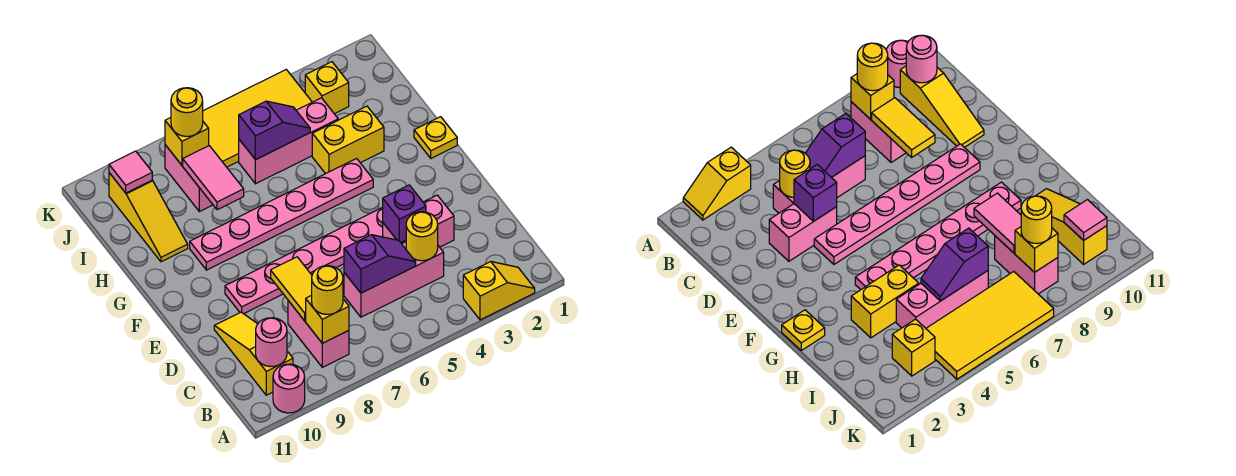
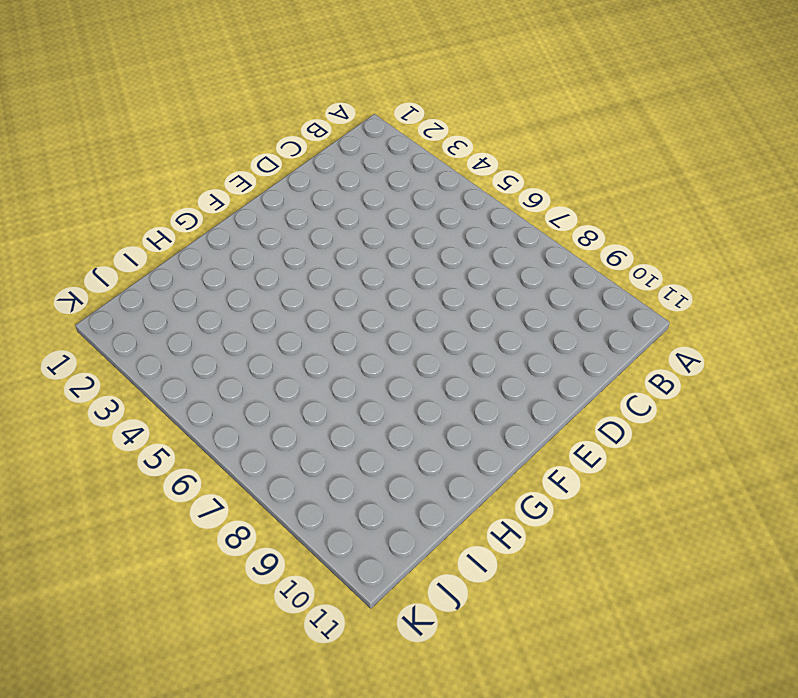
none -> yellow 1x2 slope [463,262,535,320]
none -> pink 1x1 round brick [273,364,305,413]
none -> pink 1x2 brick [288,301,349,367]

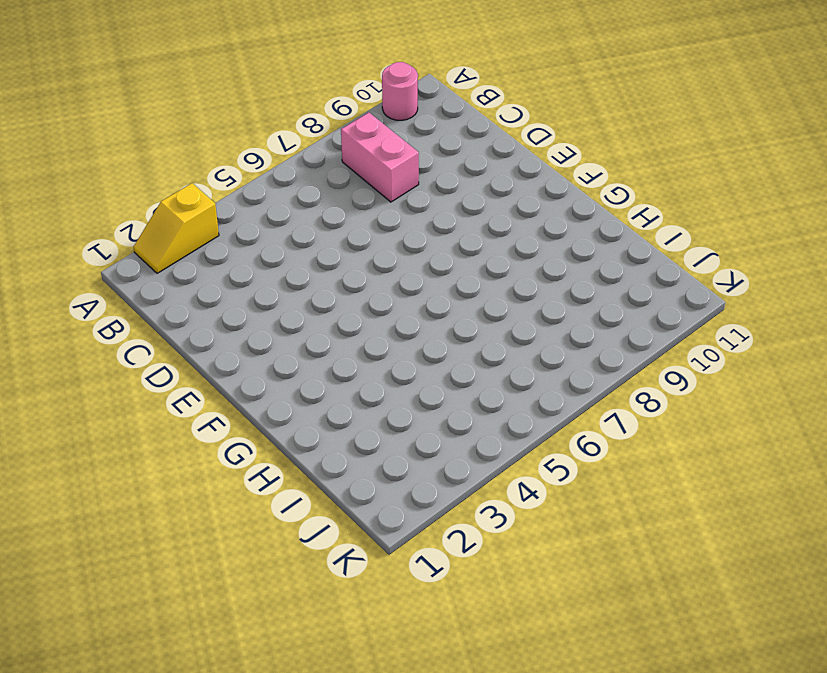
none -> yellow 1x3 slope [214,312,293,395]
none -> pink 1x3 brick [344,242,444,317]
none -> pink 1x2 brick [383,195,454,247]

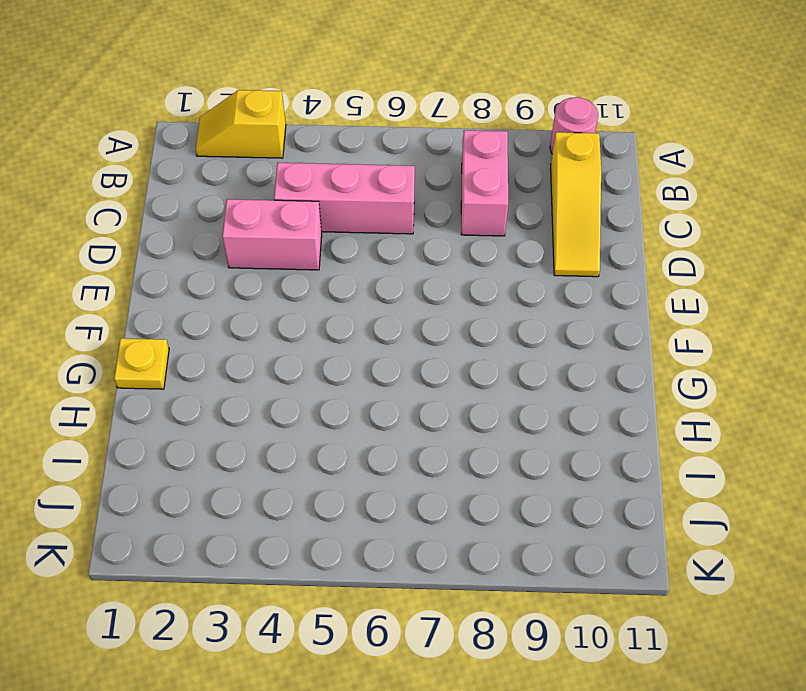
none -> pink 1x6 plate [225,207,383,314]
none -> pink 1x6 plate [190,159,373,270]
none -> yellow 1x2 brick [312,106,384,174]

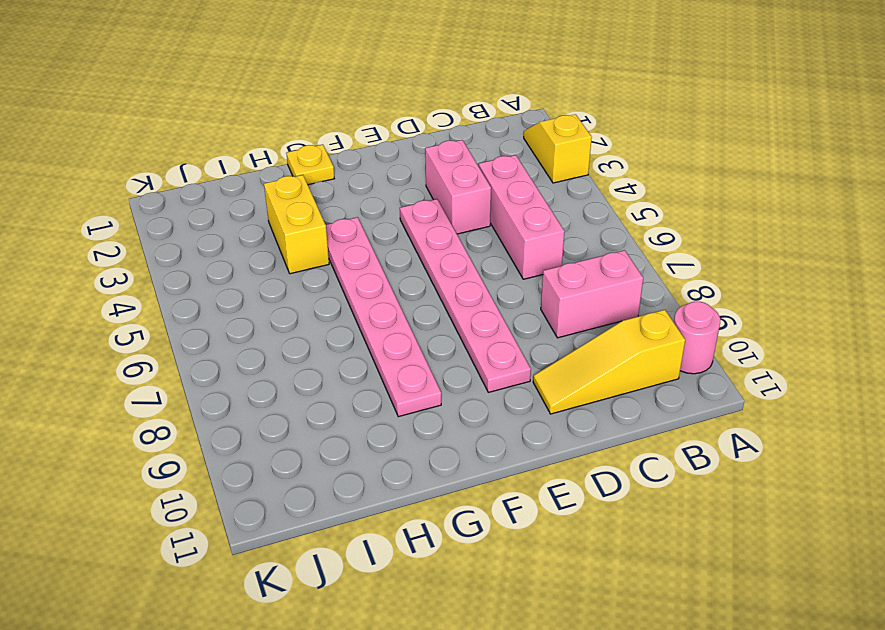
none -> yellow 1x3 slope [109,173,188,262]
none -> pink 1x3 brick [239,98,338,184]
none -> pink 1x2 brick [165,145,213,212]

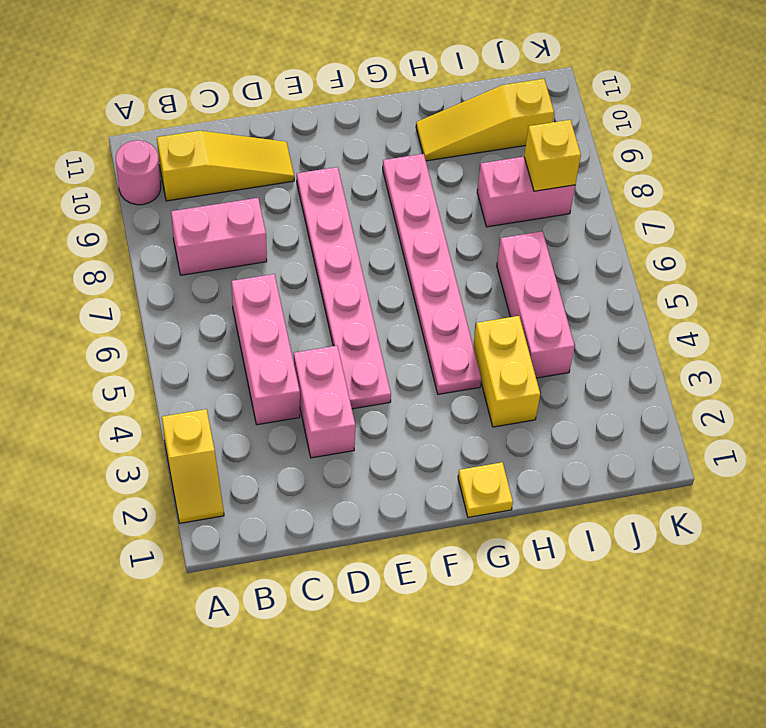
none -> yellow 1x1 brick [305,62,349,114]
none -> yellow 2x4 tile [203,70,312,167]
none -> yellow 1x1 brick [306,295,349,343]

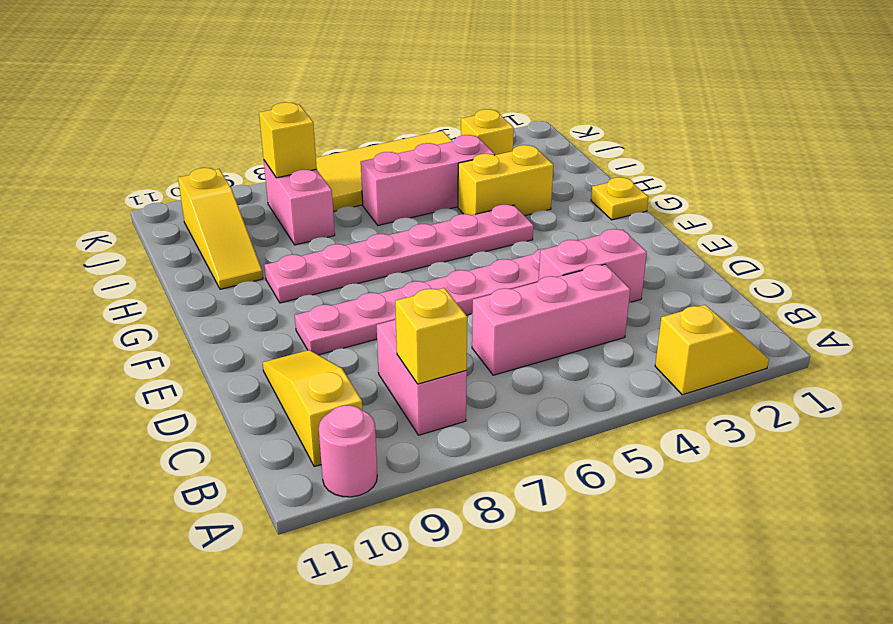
none -> pink 1x1 round brick [256,318,287,367]
none -> yellow 1x1 round brick [406,212,438,261]
none -> purple 1x2 slope [344,235,416,293]

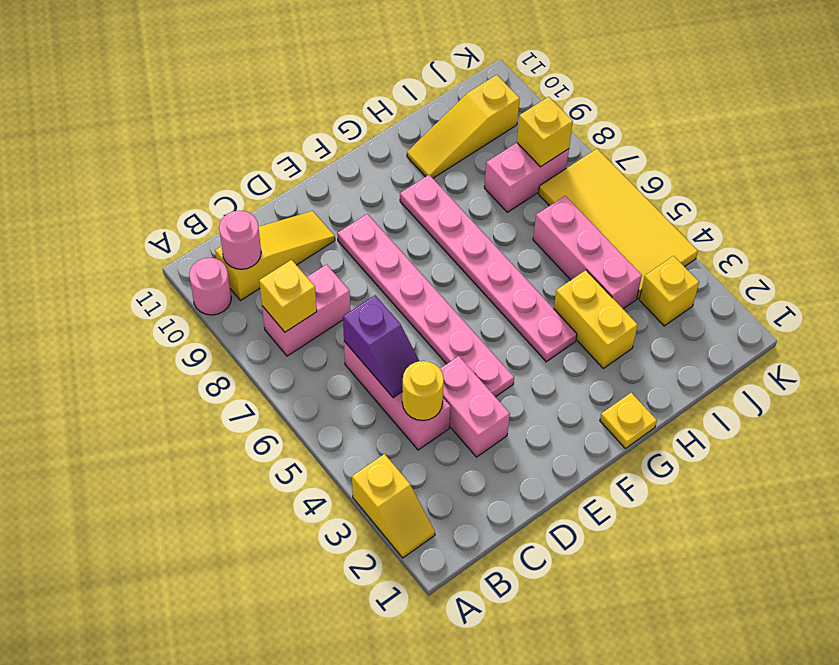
none -> yellow 1x2 tile [271,257,312,321]
none -> purple 1x1 brick [383,185,426,242]
none -> pink 1x2 tile [183,146,244,210]

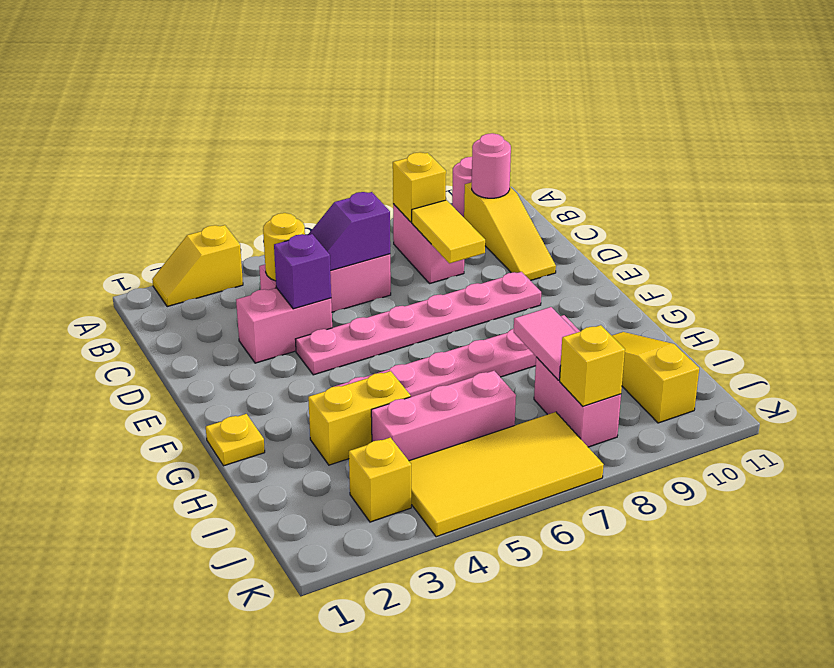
none -> purple 1x2 slope [239,101,310,160]
none -> pink 1x1 tile [109,151,152,193]
none -> yellow 1x1 round brick [312,266,343,315]

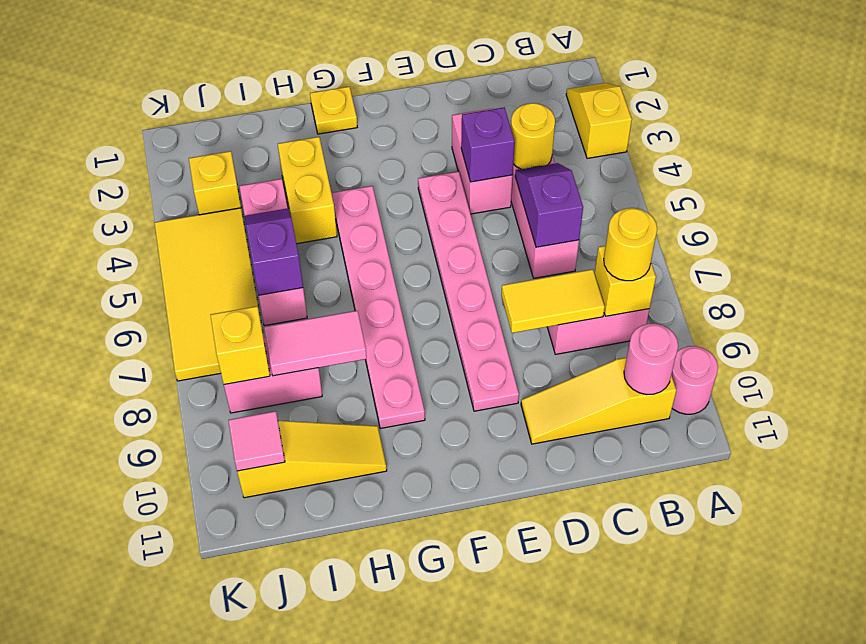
none -> yellow 1x1 round brick [171,88,203,136]

